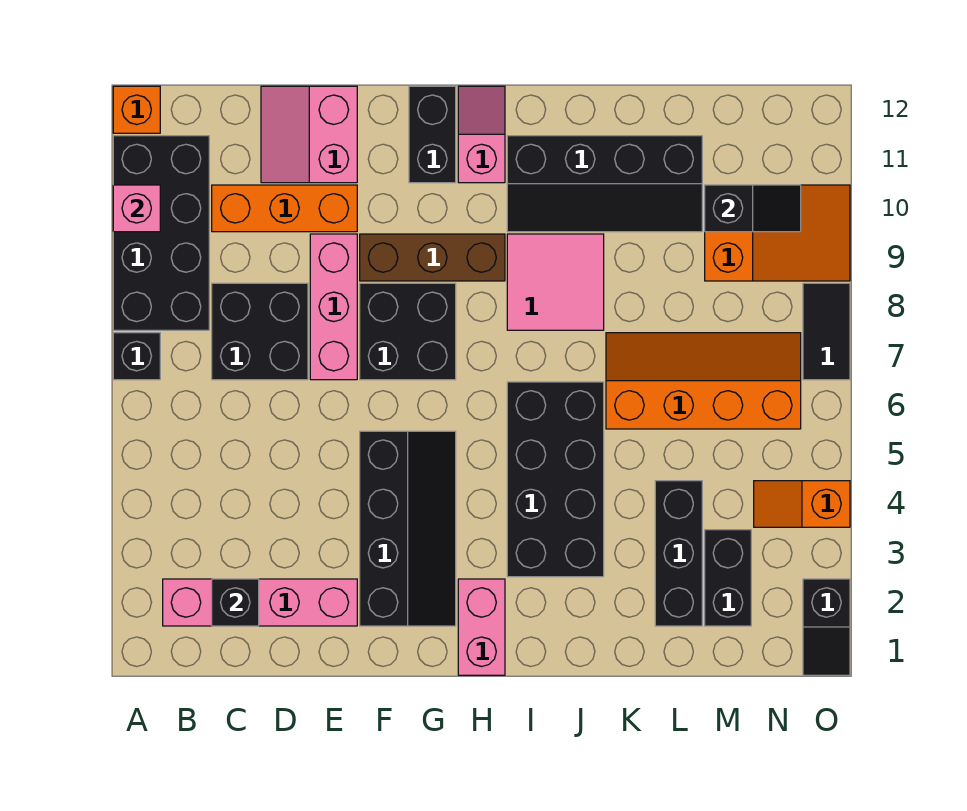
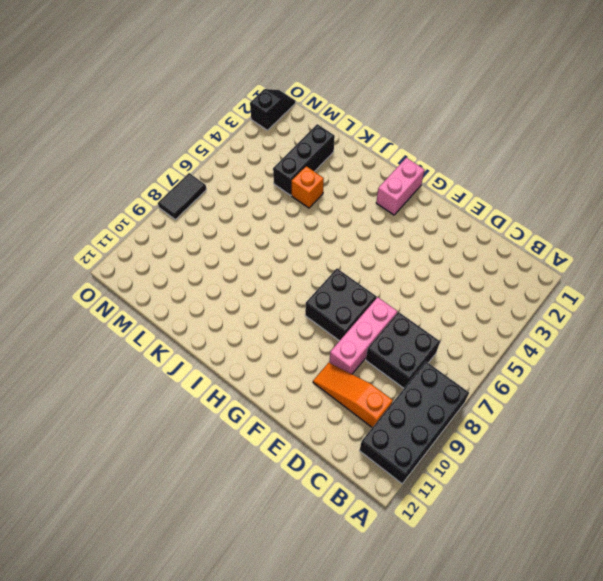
orange 1x3 slope [313,363,393,428] -> orange 1x3 brick [212,185,357,232]
orange 1x1 brick [292,166,324,208] -> orange 1x1 brick moved to [113,86,160,133]
none -> black 1x1 brick [113,333,160,380]
none -> pink 1x4 brick [163,579,357,626]
none -> pink 2x2 slope [261,86,357,183]

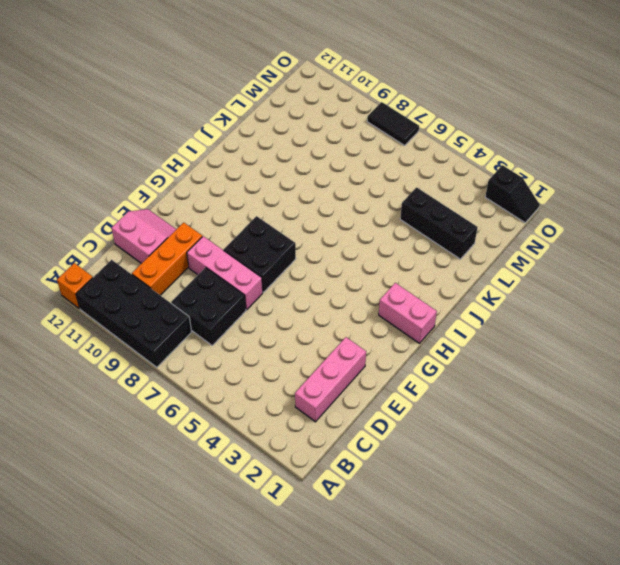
pink 1x3 brick [295,337,366,422] -> pink 1x4 brick [163,579,357,626]
pink 2x2 slope [111,209,176,263] -> pink 2x2 slope turned to [261,86,357,183]
none -> black 1x1 brick [113,333,160,380]
none -> black 2x4 slope [360,431,456,626]
none -> brown 1x3 brick [360,234,505,281]

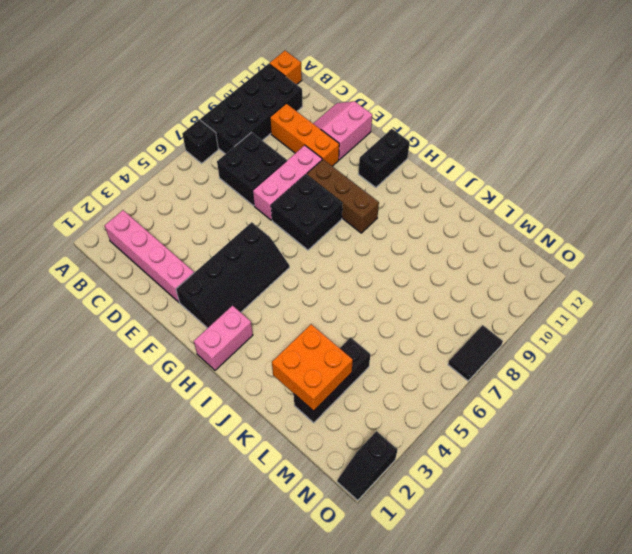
orange 2x2 brick [272,324,353,411] -> none
none -> pink 1x2 slope [458,86,505,183]
none -> black 2x4 brick [507,382,604,577]
none -> pink 2x2 tile [507,234,604,330]

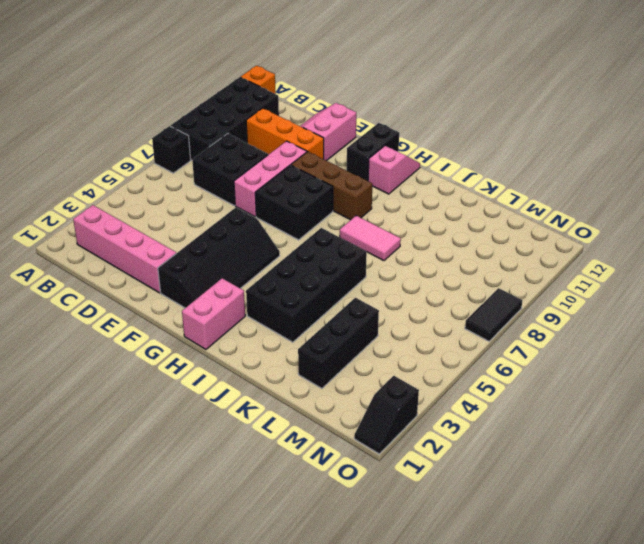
pink 1x2 tile [340,216,401,261] -> pink 2x2 tile [507,234,604,330]
none -> black 2x4 slope [507,136,702,232]
none -> orange 2x4 slope [606,333,801,429]
none -> black 1x2 brick [705,530,751,626]

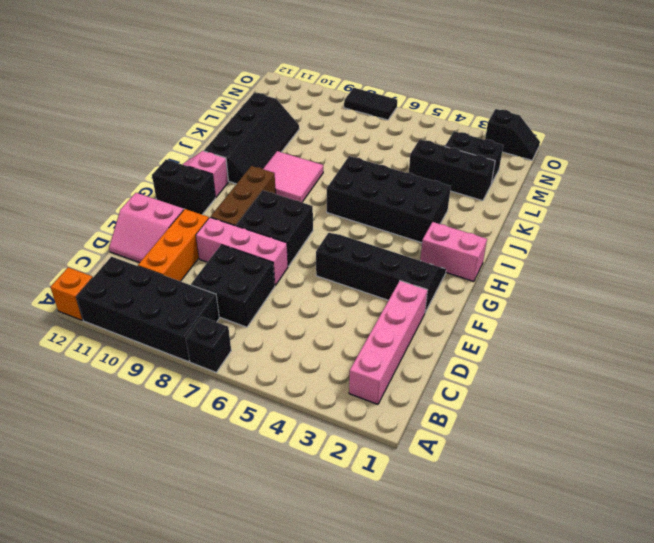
none -> orange 2x4 slope [606,333,801,429]
none -> orange 2x3 slope [705,185,850,281]
none -> orange 1x2 slope [754,481,850,527]

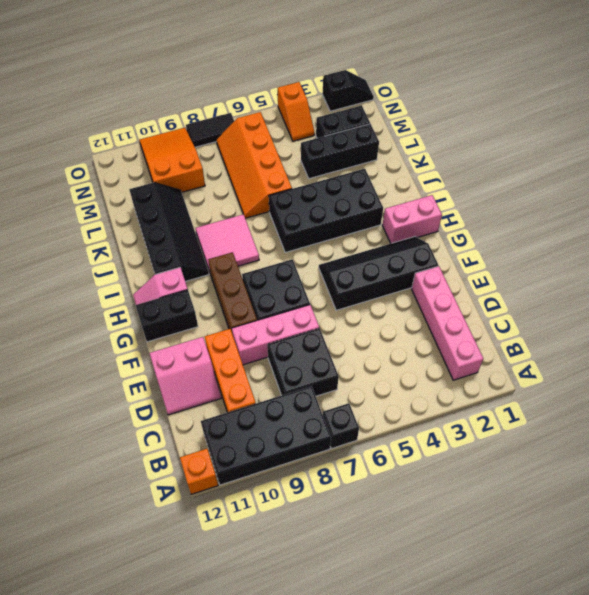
none -> pink 1x1 brick [113,185,160,232]
none -> black 1x1 brick [212,579,259,626]
none -> black 1x2 slope [705,185,801,232]

